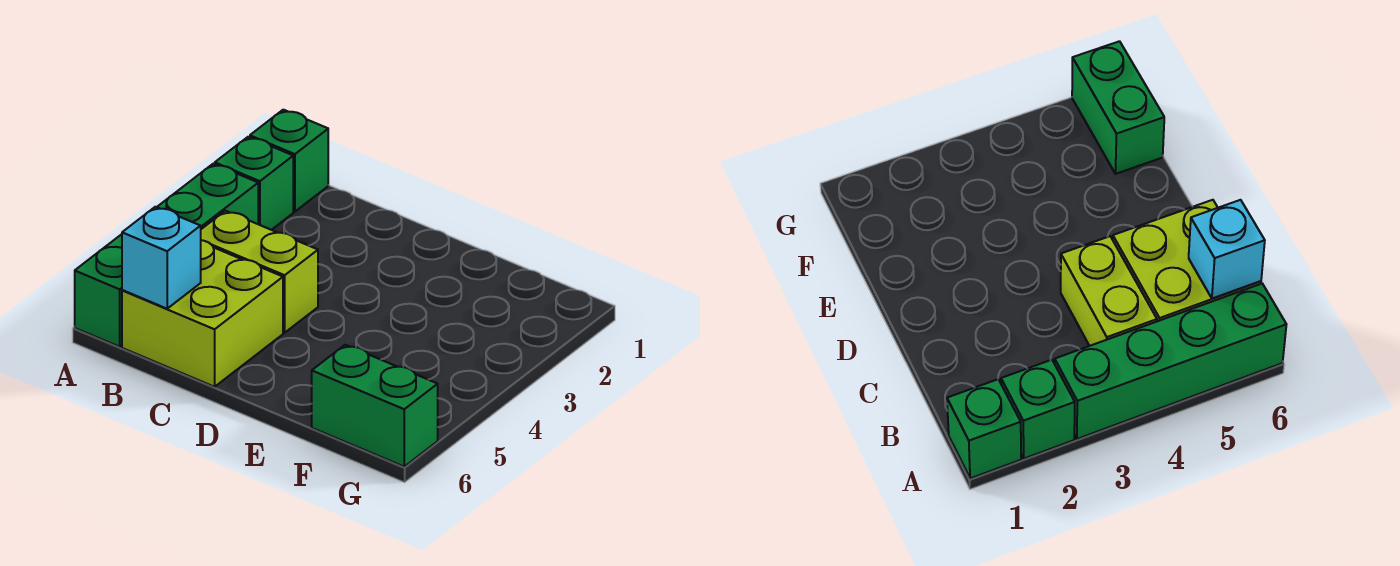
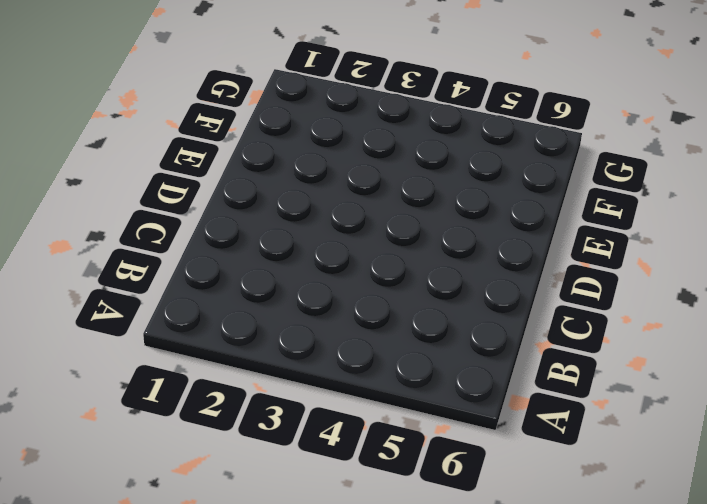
none -> green 1x1 brick [250,110,328,212]
none -> green 1x1 brick [215,137,293,230]

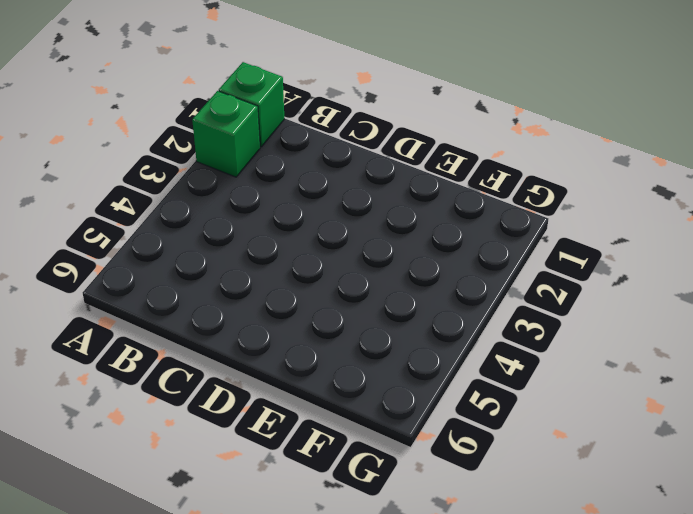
none -> green 1x4 brick [75,164,258,347]
none -> lime 1x2 brick [201,211,318,333]

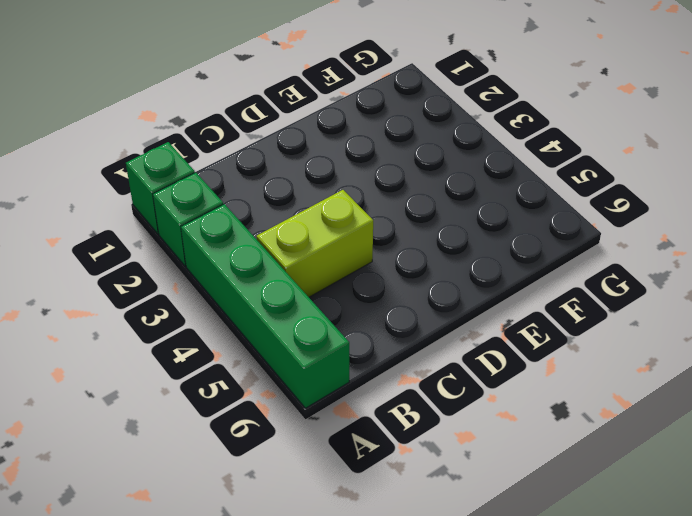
none -> lime 2x2 brick [122,240,283,387]
none -> green 1x2 brick [312,345,438,467]

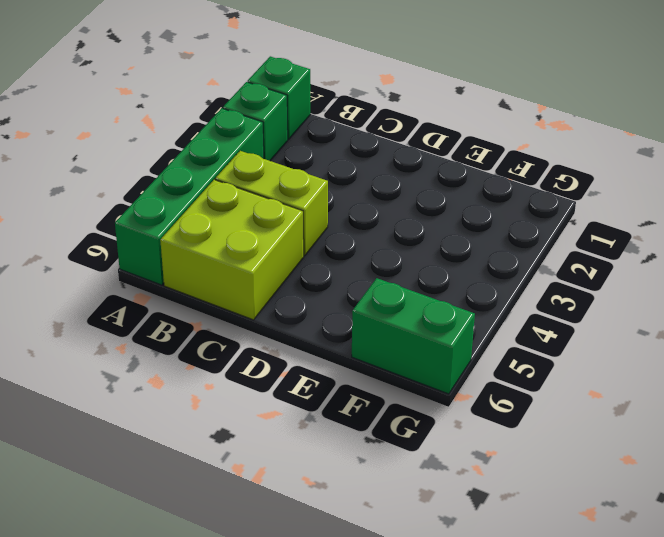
none -> cyan 1x1 brick [122,207,201,309]

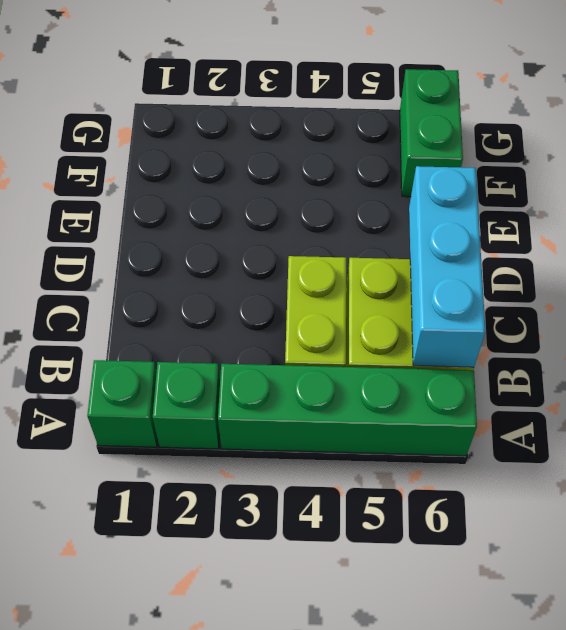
cyan 1x3 brick [409,166,485,367] -> cyan 1x1 brick [122,207,201,309]

